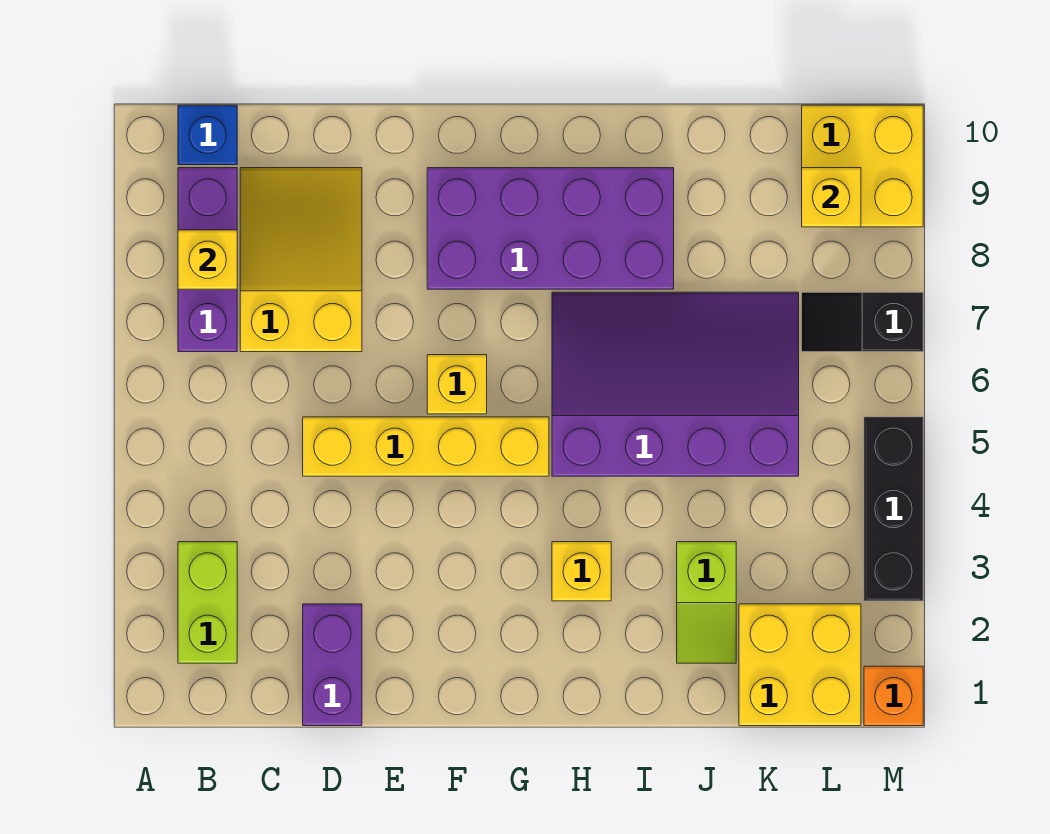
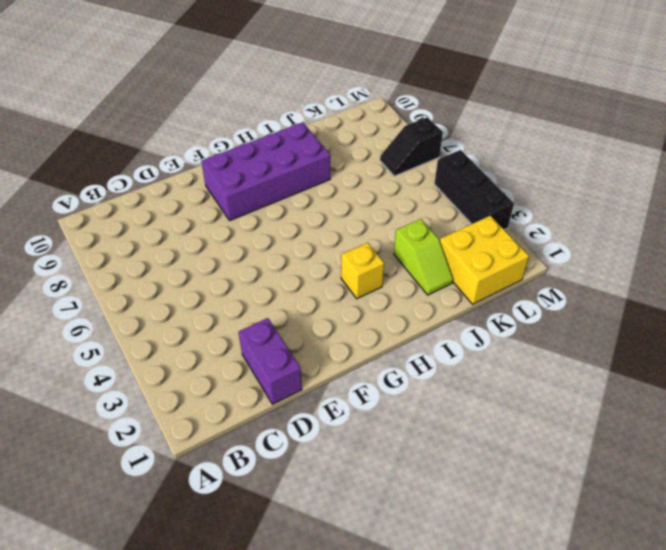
none -> lime 1x2 brick [178,542,237,663]
none -> purple 1x3 brick [178,168,237,352]
none -> blue 1x1 brick [178,105,237,165]

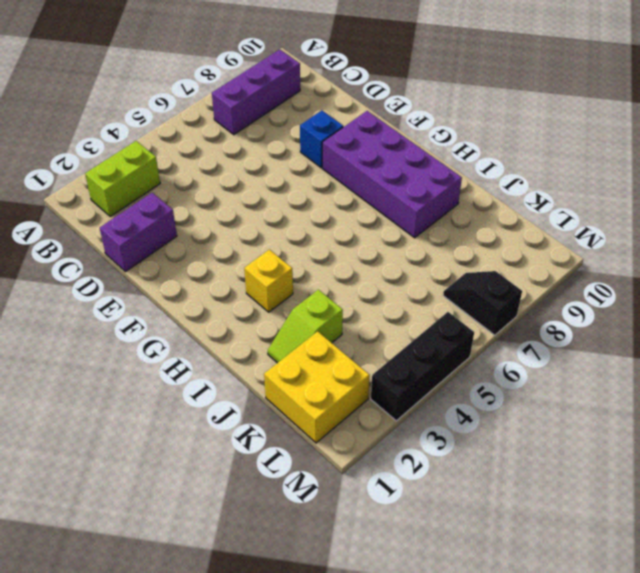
blue 1x1 brick [300,110,343,168] -> blue 1x1 brick moved to [178,105,237,165]
none -> yellow 2x3 slope [240,168,362,352]
none -> yellow 1x4 brick [303,417,549,476]
none -> yellow 1x1 brick [427,355,487,414]

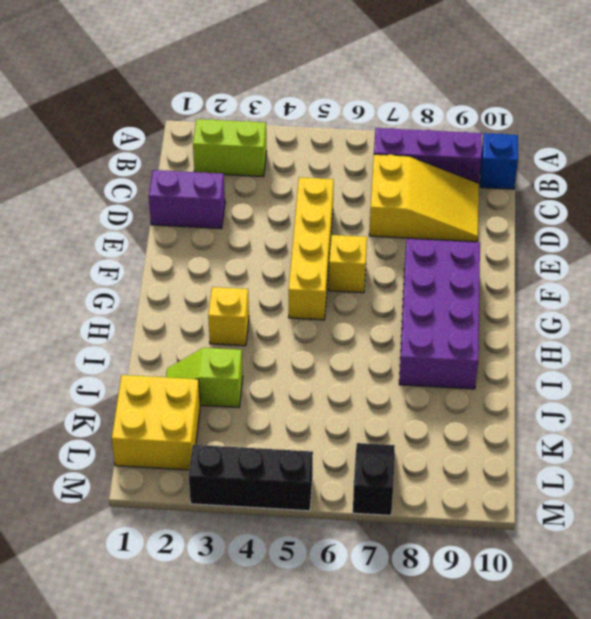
none -> purple 3x4 slope [552,292,799,476]
none -> yellow 2x2 brick [802,105,923,227]
none -> orange 1x1 brick [864,666,923,726]

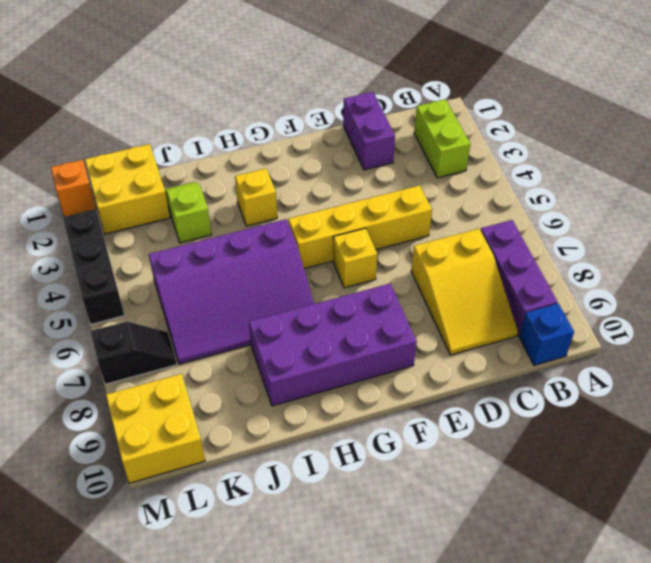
none -> yellow 1x1 brick [178,230,237,289]
none -> yellow 1x1 brick [802,168,861,227]

